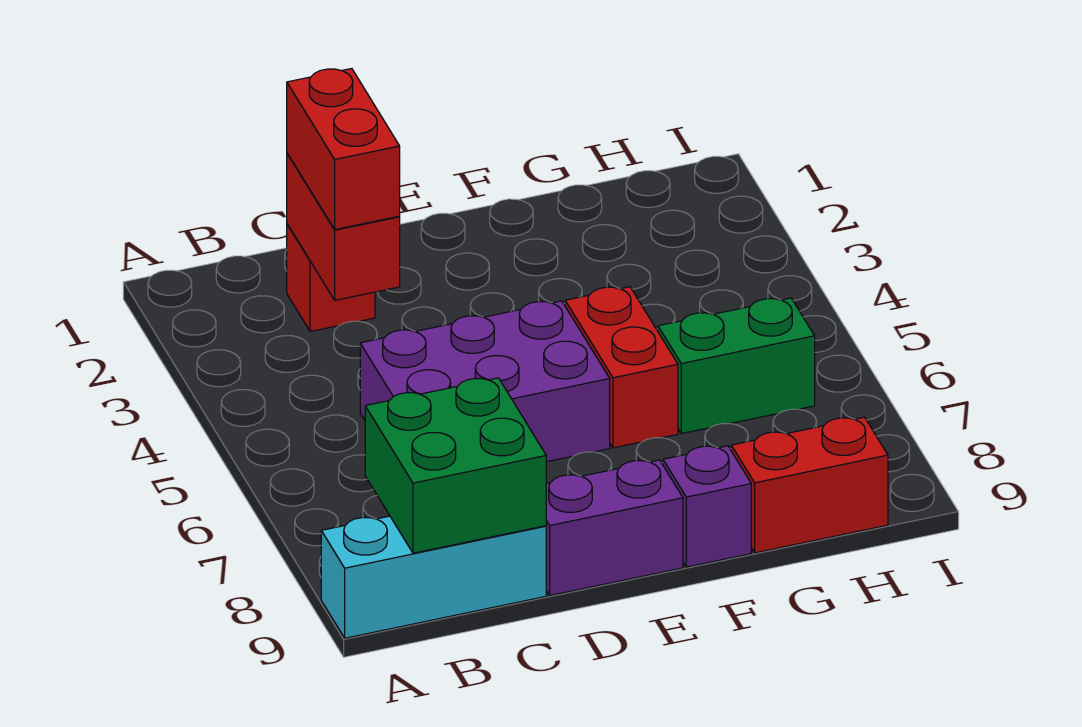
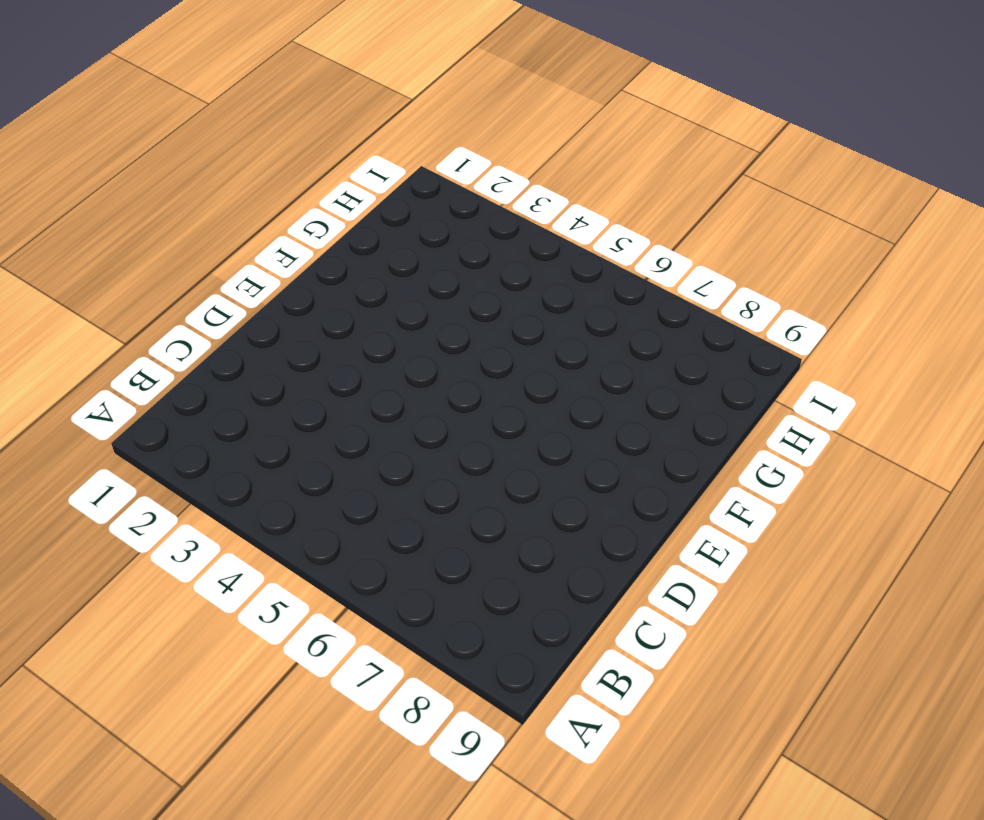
none -> cyan 1x3 brick [321,516,546,638]
none -> red 1x1 brick [287,224,375,332]

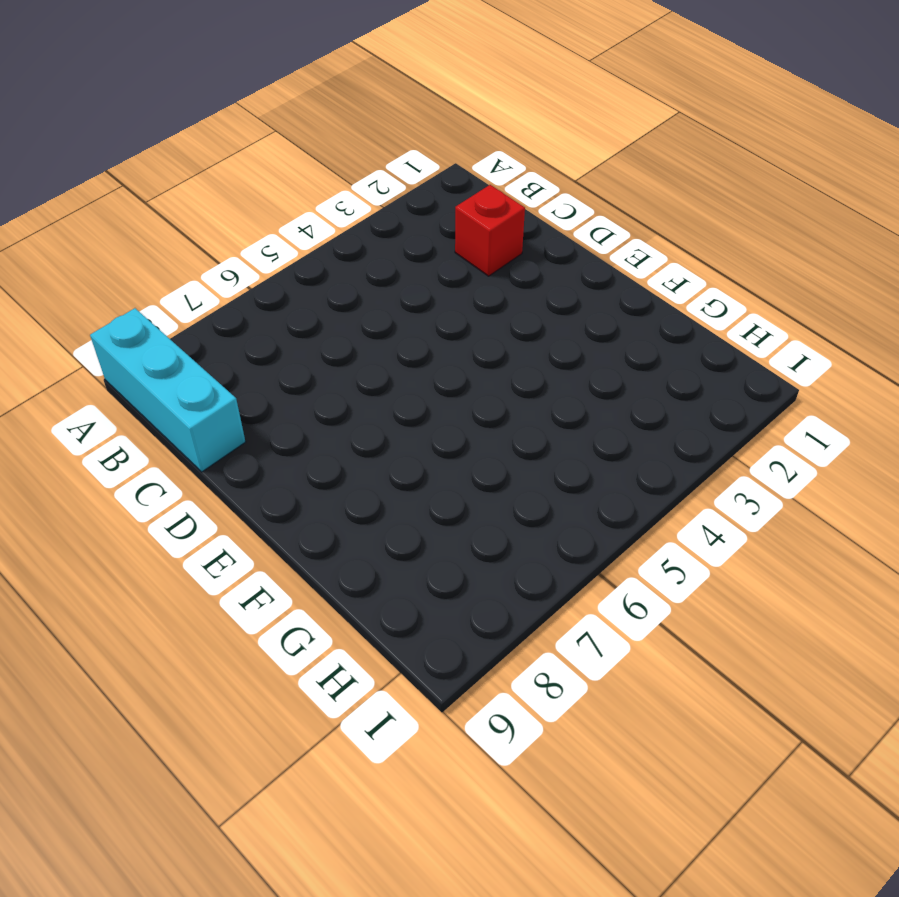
none -> purple 2x3 brick [360,301,610,462]
none -> purple 1x2 brick [546,460,683,596]

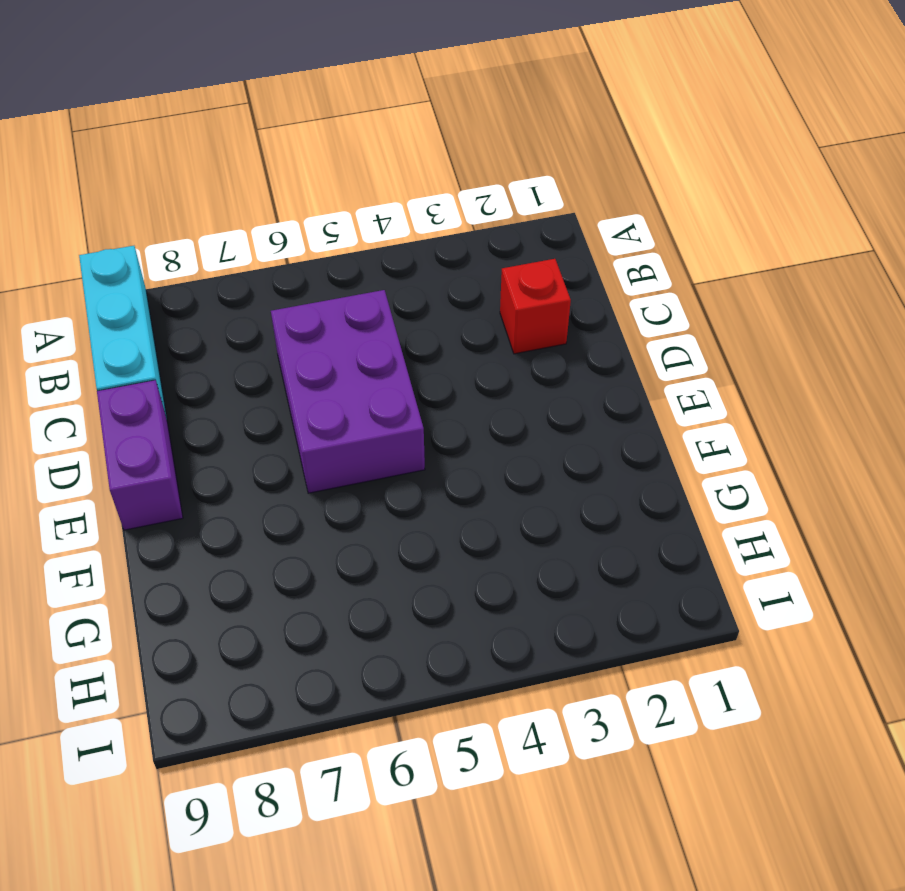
none -> red 1x2 brick [565,287,678,448]
none -> purple 1x1 brick [663,446,751,567]

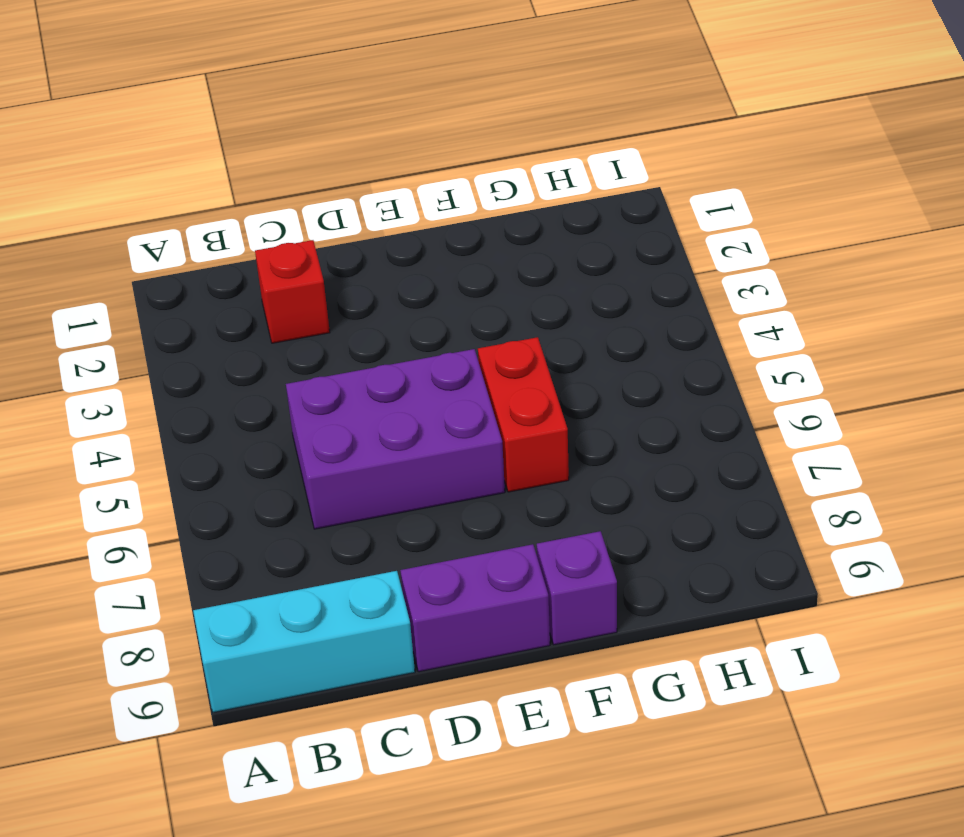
none -> green 1x2 brick [658,298,815,434]
none -> red 1x2 brick [731,417,888,553]

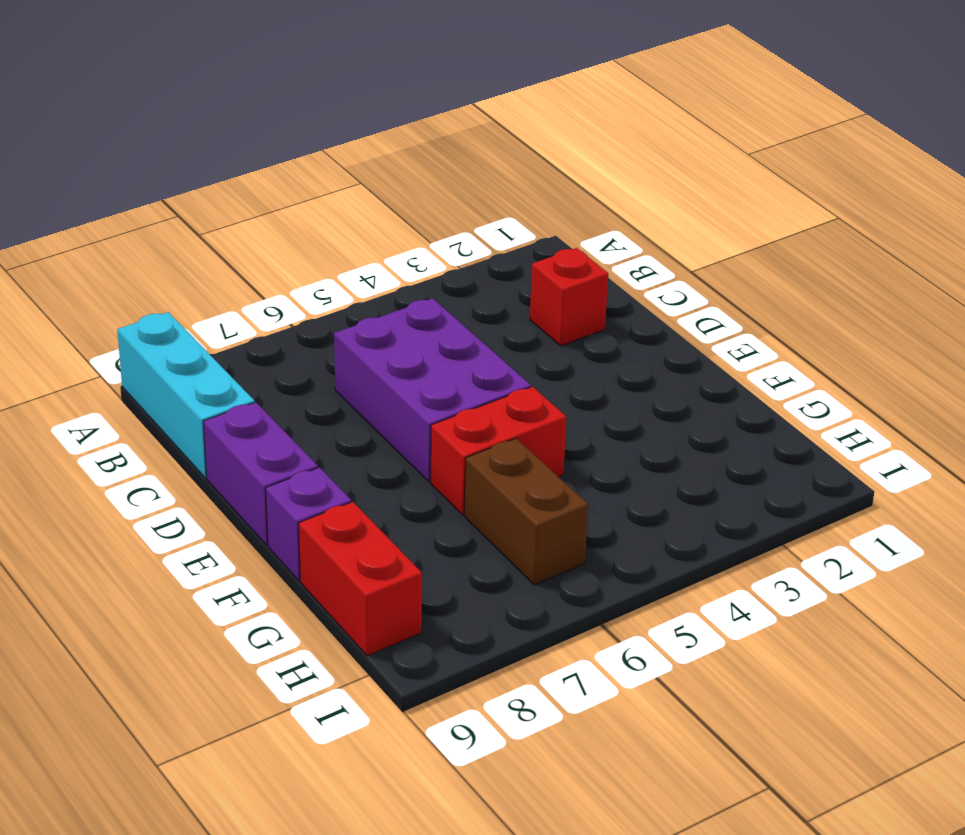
brown 1x2 brick [465,438,588,585] -> green 1x2 brick [658,298,815,434]
none -> green 2x2 brick [365,378,546,553]
none -> red 1x2 brick [287,153,400,300]

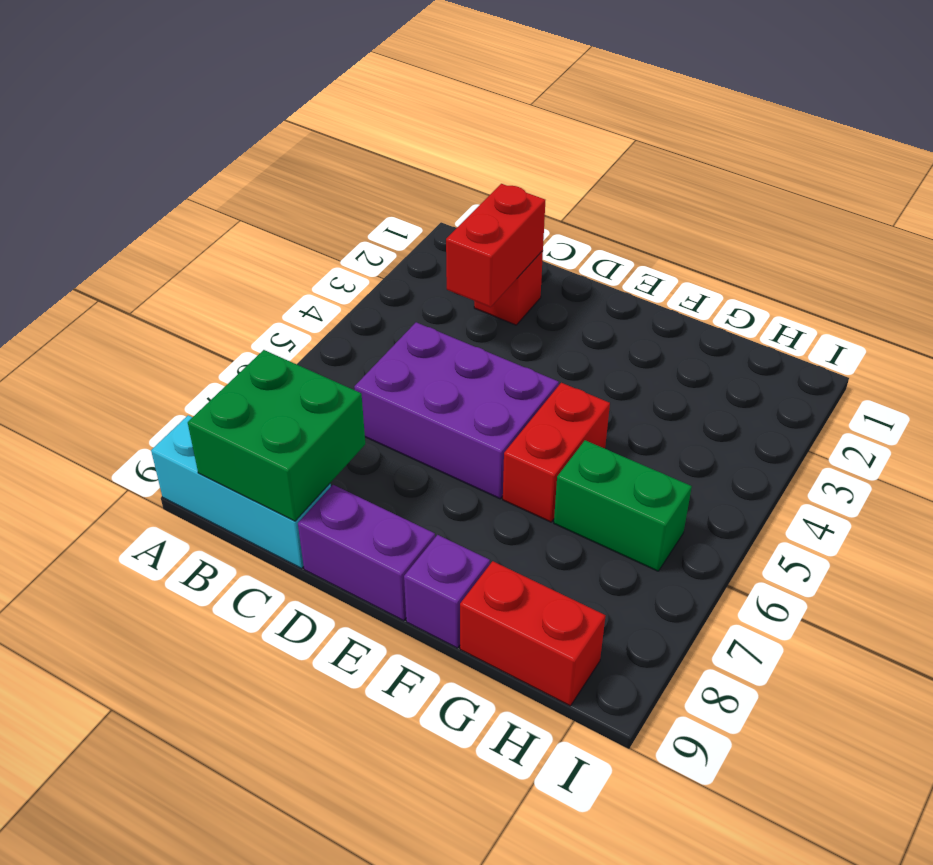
none -> red 1x2 brick [287,69,400,230]

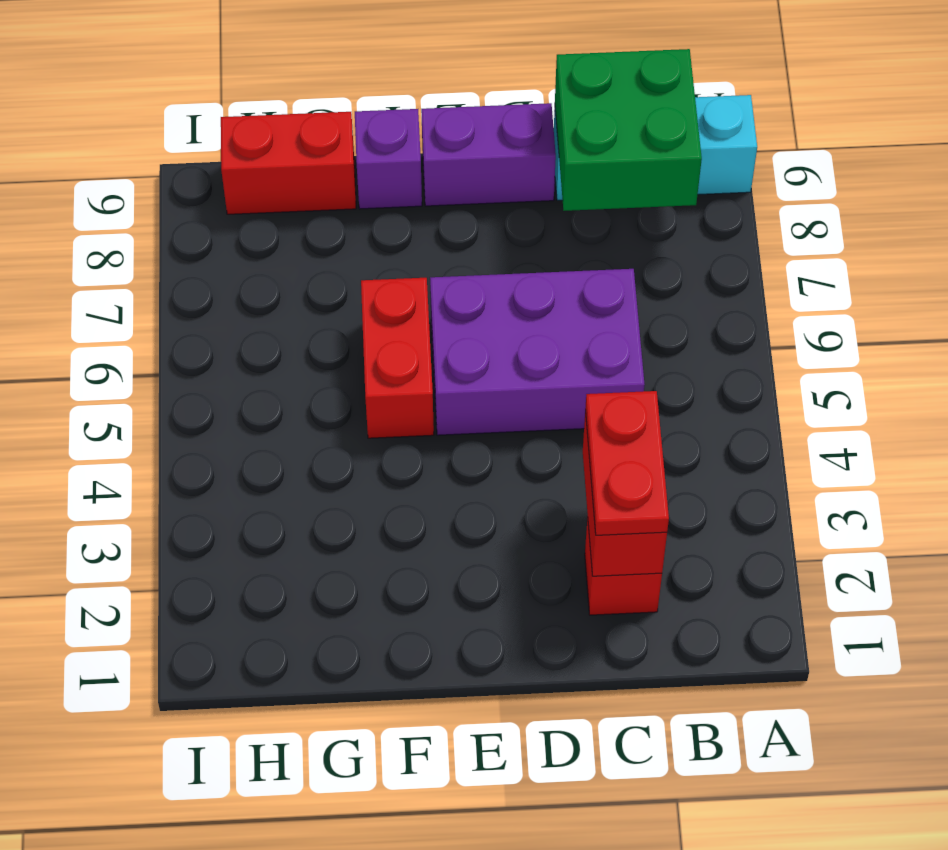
red 1x2 plate [585,391,669,535] -> red 1x2 brick [287,69,400,230]
none -> green 1x2 brick [658,298,815,434]

